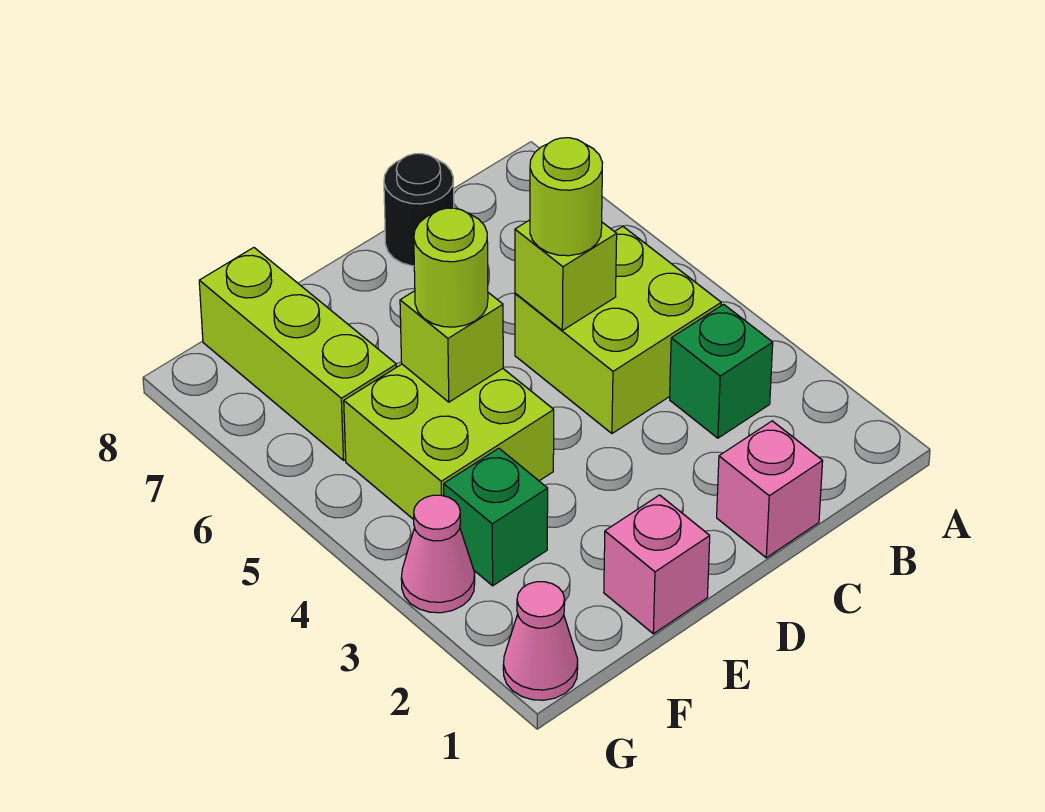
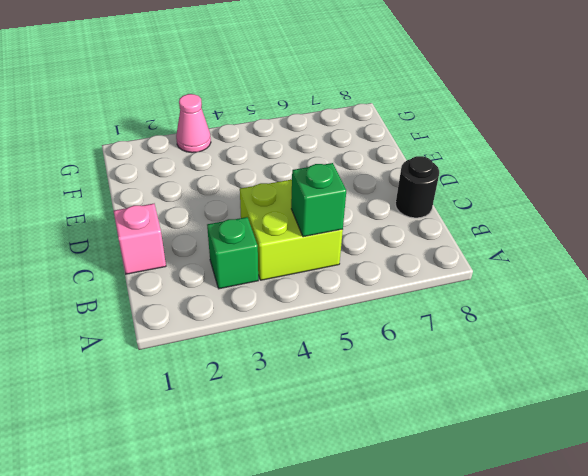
green 1x1 brick [291,163,346,237] -> green 1x1 brick moved to [444,448,548,586]
none -> pink 1x1 brick [604,495,710,634]
none -> lime 2x2 brick [344,364,554,519]
none -> lime 1x3 brick [199,248,396,460]

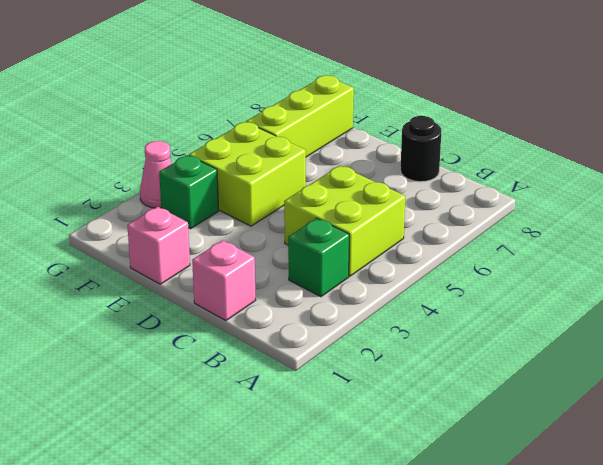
none -> pink 1x1 cone [503,582,578,700]
none -> lime 1x1 brick [515,220,617,330]
none -> lime 1x1 brick [400,291,503,402]

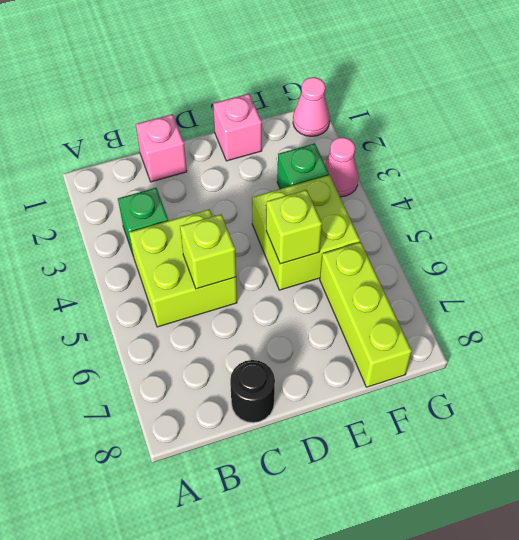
none -> lime 1x1 round brick [530,138,602,256]
none -> lime 1x1 round brick [414,208,488,327]

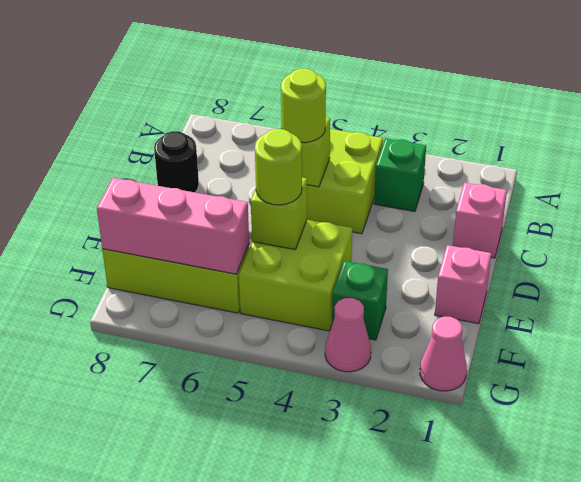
pink 1x3 brick [97,178,249,274] -> none

